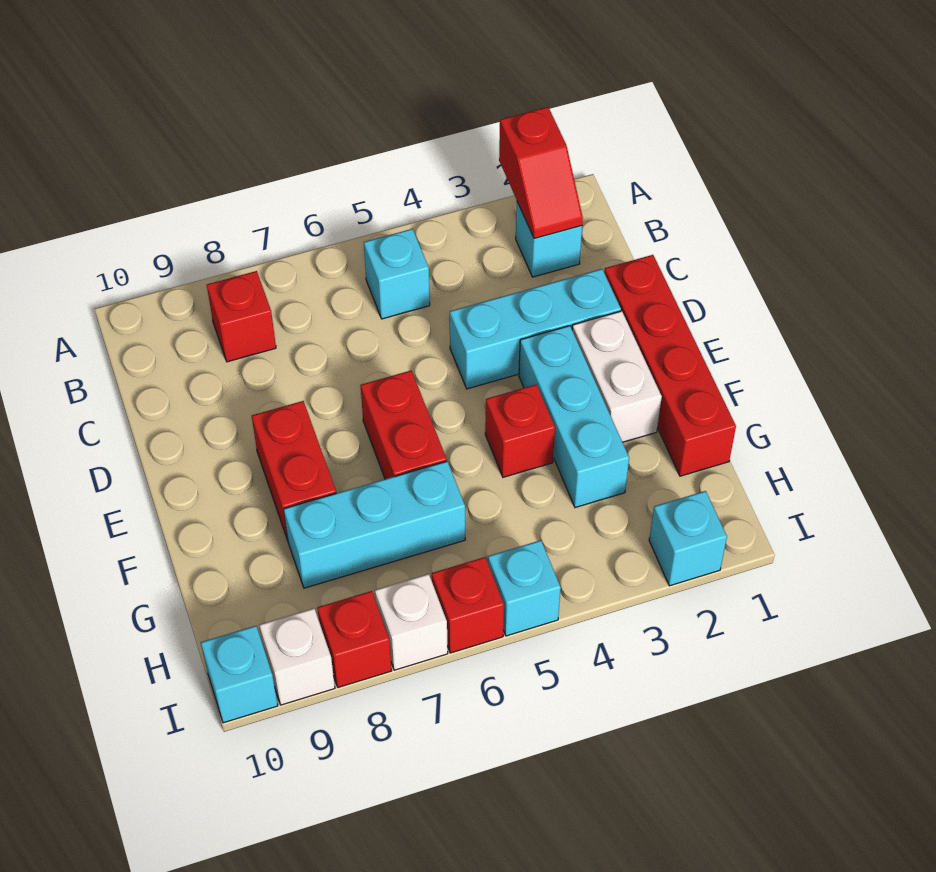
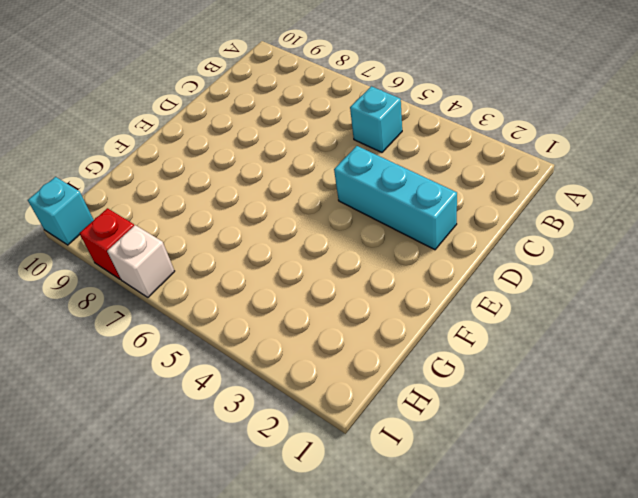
none -> cyan 1x1 brick [516,202,582,277]
none -> red 1x1 brick [207,271,276,362]
none -> red 1x4 brick [604,255,736,476]

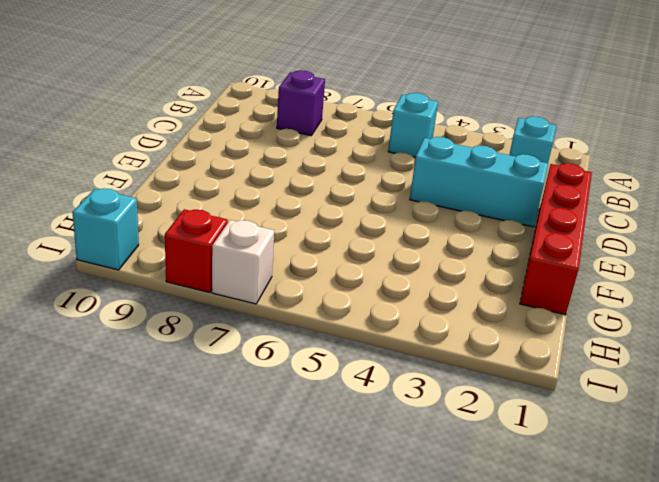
purple 1x1 brick [277,70,325,136] -> red 1x1 brick [207,271,276,362]
none -> white 1x2 brick [572,311,662,442]
none -> cyan 1x3 brick [519,326,629,508]
none -> red 1x2 brick [360,371,447,479]

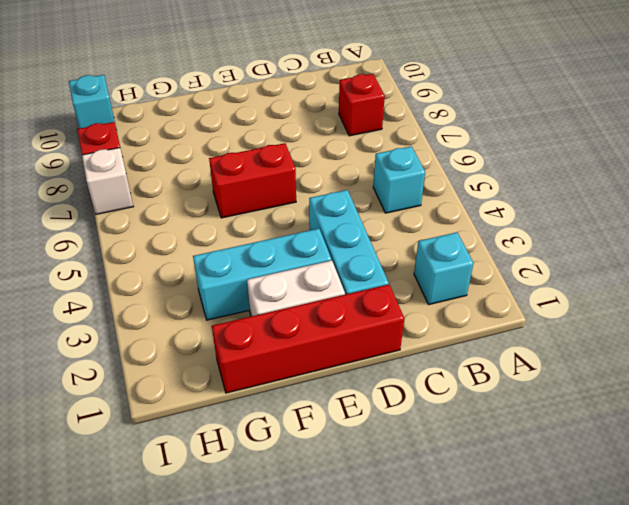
none -> red 1x2 brick [252,401,336,540]
none -> red 1x1 brick [485,384,555,477]
none -> cyan 1x3 brick [284,461,465,588]

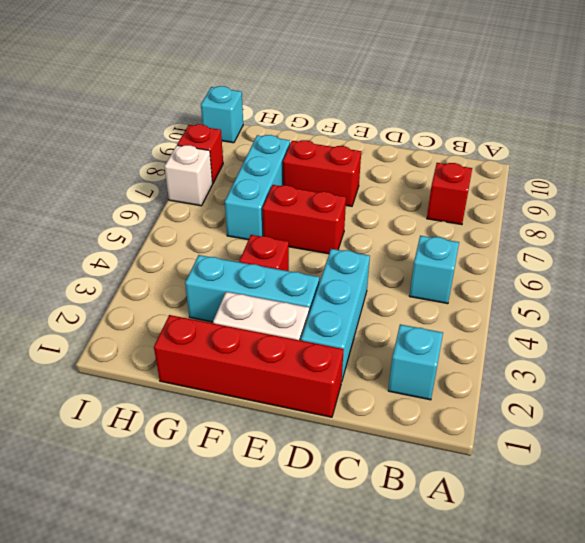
none -> cyan 1x1 brick [649,491,727,586]
none -> cyan 1x1 brick [488,540,561,636]
none -> red 1x1 brick [432,557,504,653]

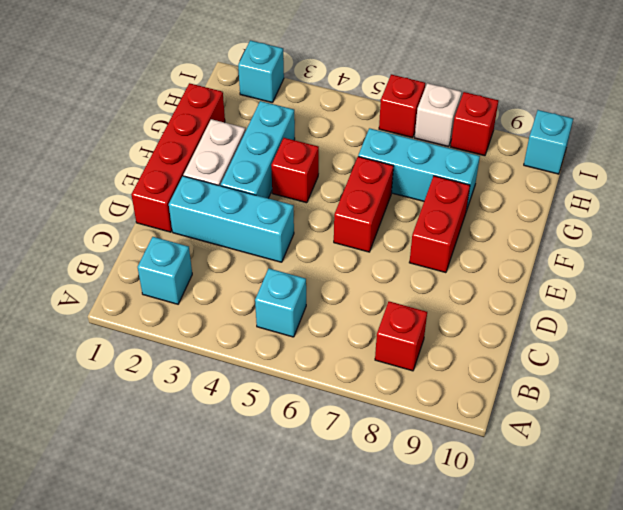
none -> cyan 1x1 brick [488,540,561,636]
none -> white 1x1 brick [259,608,335,705]
none -> red 1x2 slope [499,107,583,238]

